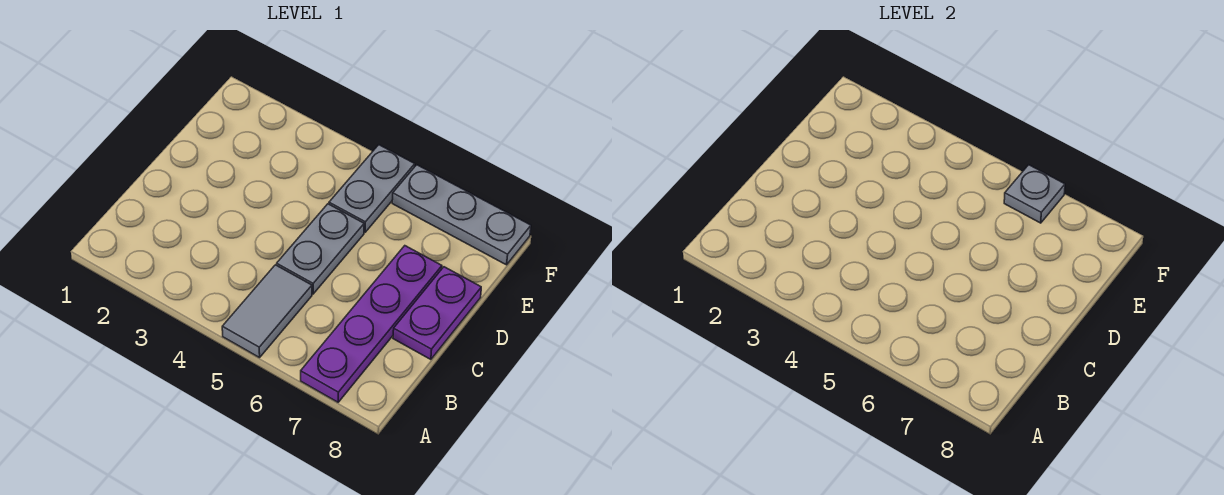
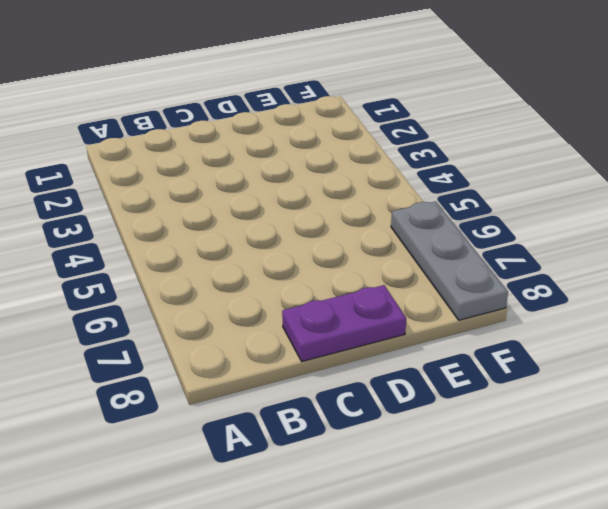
none -> grey 1x2 tile [222,265,312,358]
none -> purple 1x4 plate [301,246,442,402]

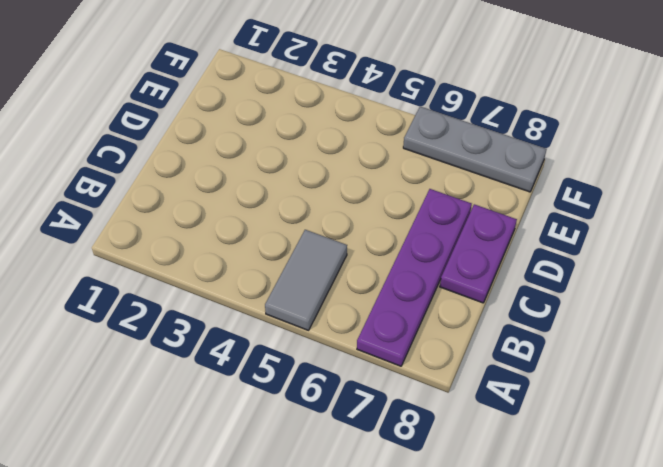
none -> grey 1x2 plate [277,204,364,294]
none -> grey 1x2 plate [329,145,415,232]

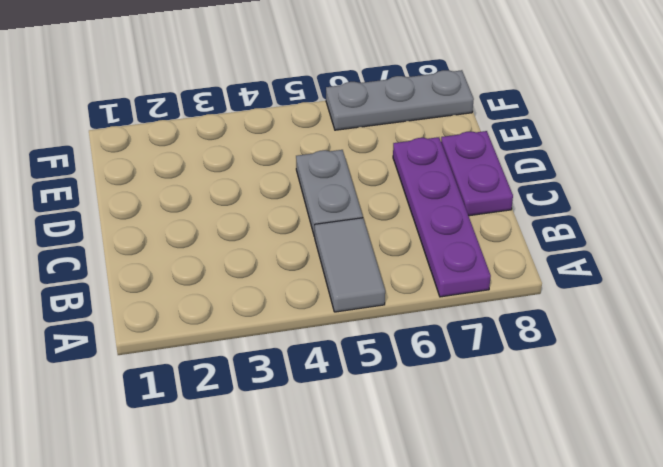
none -> grey 1x2 plate [329,145,415,232]
none -> grey 1x1 plate [1004,165,1065,223]

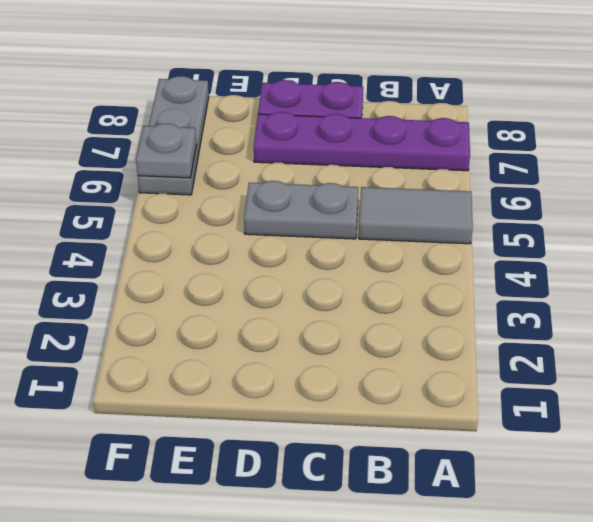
none -> grey 1x2 plate [329,145,415,232]

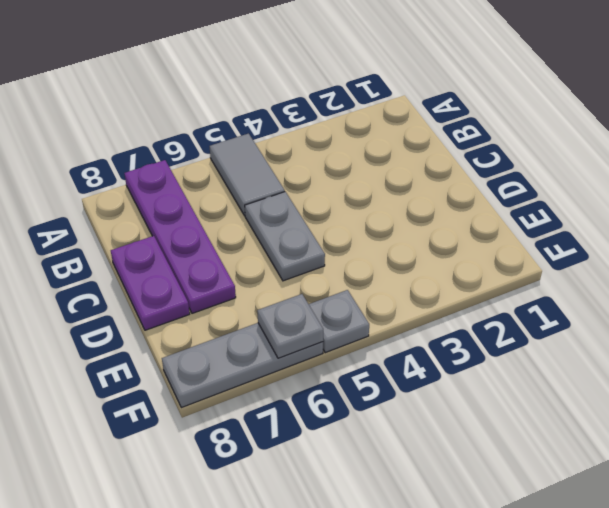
grey 1x1 plate [309,290,369,353] -> grey 1x2 plate [329,145,415,232]

